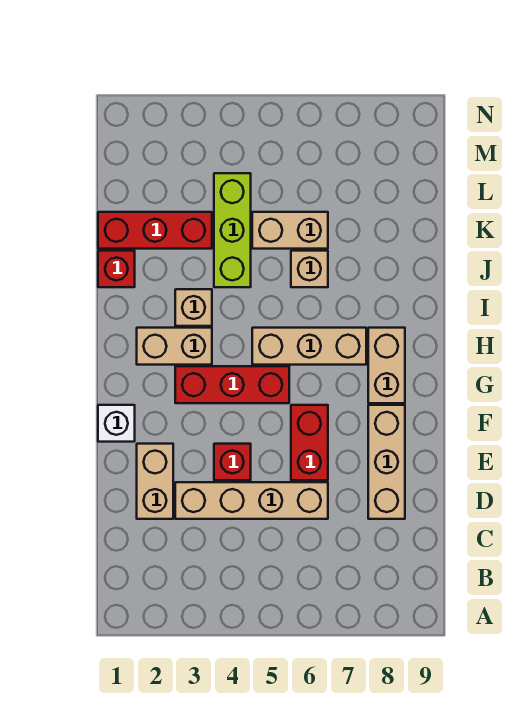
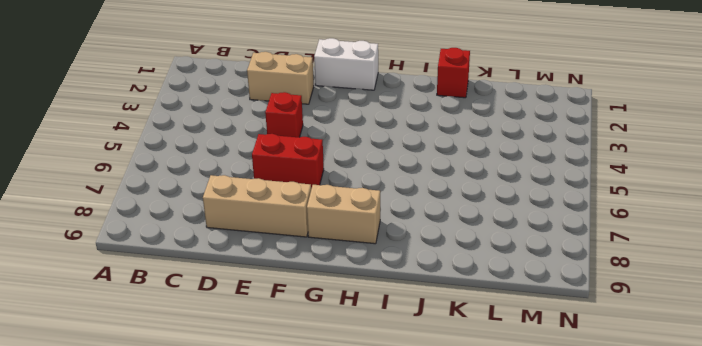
white 1x2 brick [314,38,378,90] -> white 1x1 brick [98,405,135,442]
none -> tan 1x4 brick [175,482,328,519]
none -> red 1x3 brick [175,366,289,403]
none -> tan 1x2 brick [137,328,212,365]

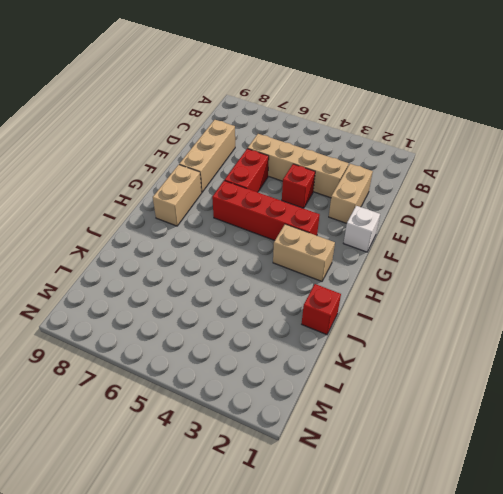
red 1x4 brick [212,181,320,240] -> red 1x3 brick [175,366,289,403]
none -> tan 1x3 brick [252,328,366,365]
none -> tan 1x1 brick [175,289,212,326]
none -> lime 1x3 brick [214,173,251,287]

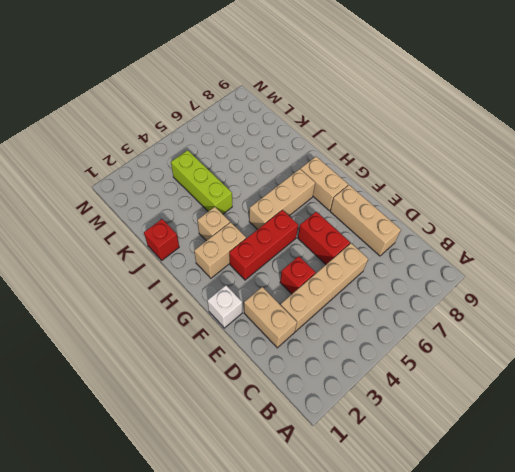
none -> tan 1x1 brick [291,251,328,287]
none -> red 1x3 brick [98,212,212,249]
none -> tan 1x2 brick [252,212,328,249]

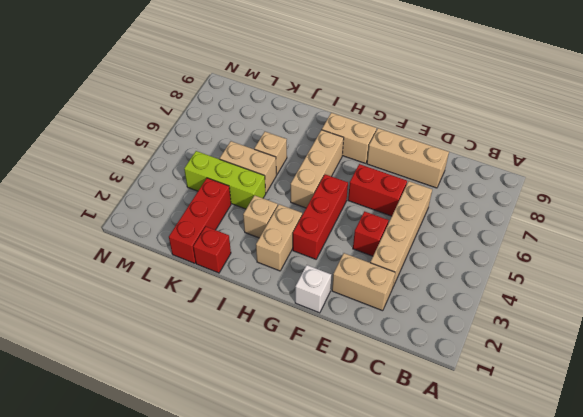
tan 1x2 brick [220,141,276,193] -> tan 1x2 brick turned to [252,212,328,249]

